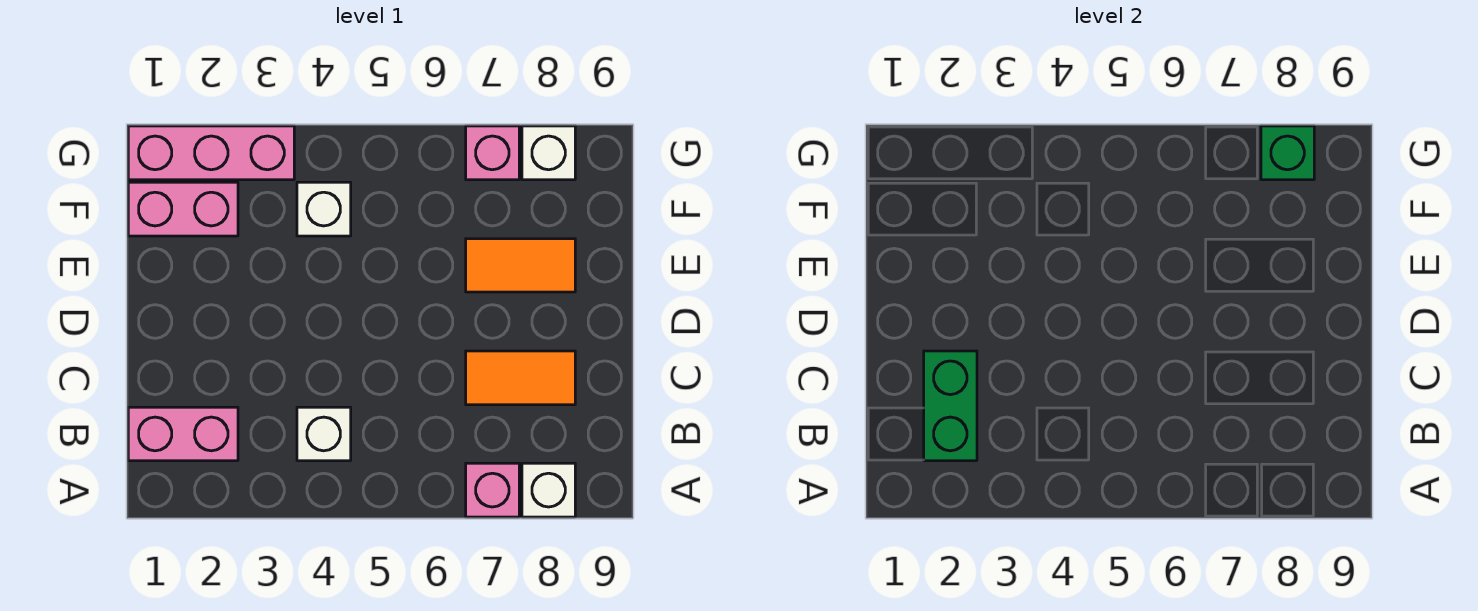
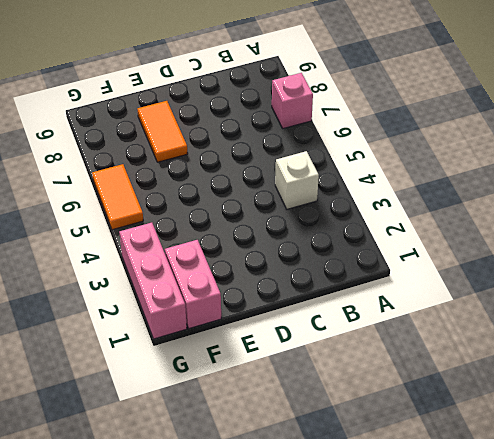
orange 1x2 tile [92,164,143,230] -> orange 1x2 tile moved to [466,351,575,405]
none -> white 1x1 brick [522,463,575,517]
none -> pink 1x2 brick [128,407,238,461]
none -> white 1x1 brick [297,182,351,236]

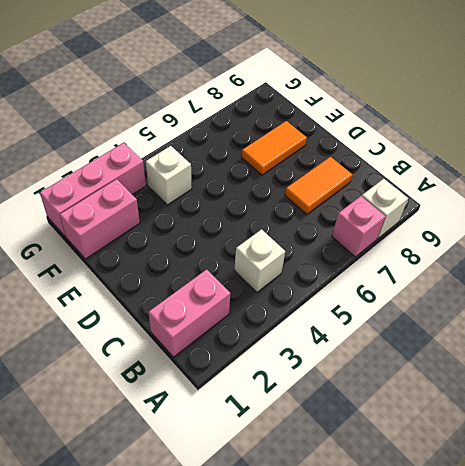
none -> pink 1x1 brick [466,126,519,180]
none -> white 1x1 brick [522,126,575,180]
none -> green 1x2 brick [924,351,977,461]

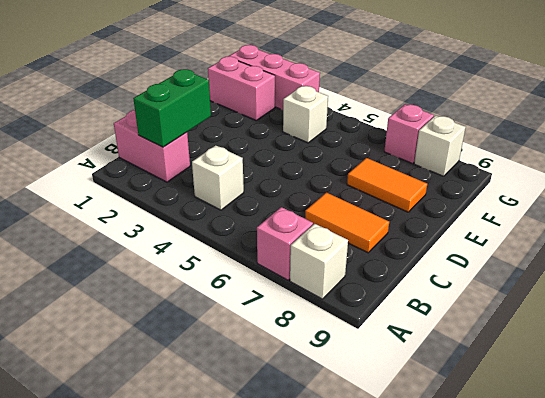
none -> green 1x1 brick [1261,126,1314,180]

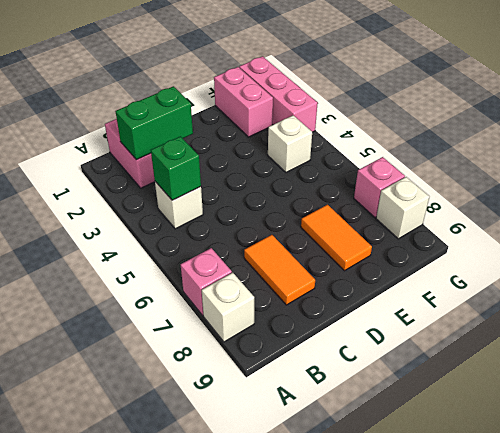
green 1x1 brick [151,136,201,200] -> green 1x1 brick moved to [1261,126,1314,180]

